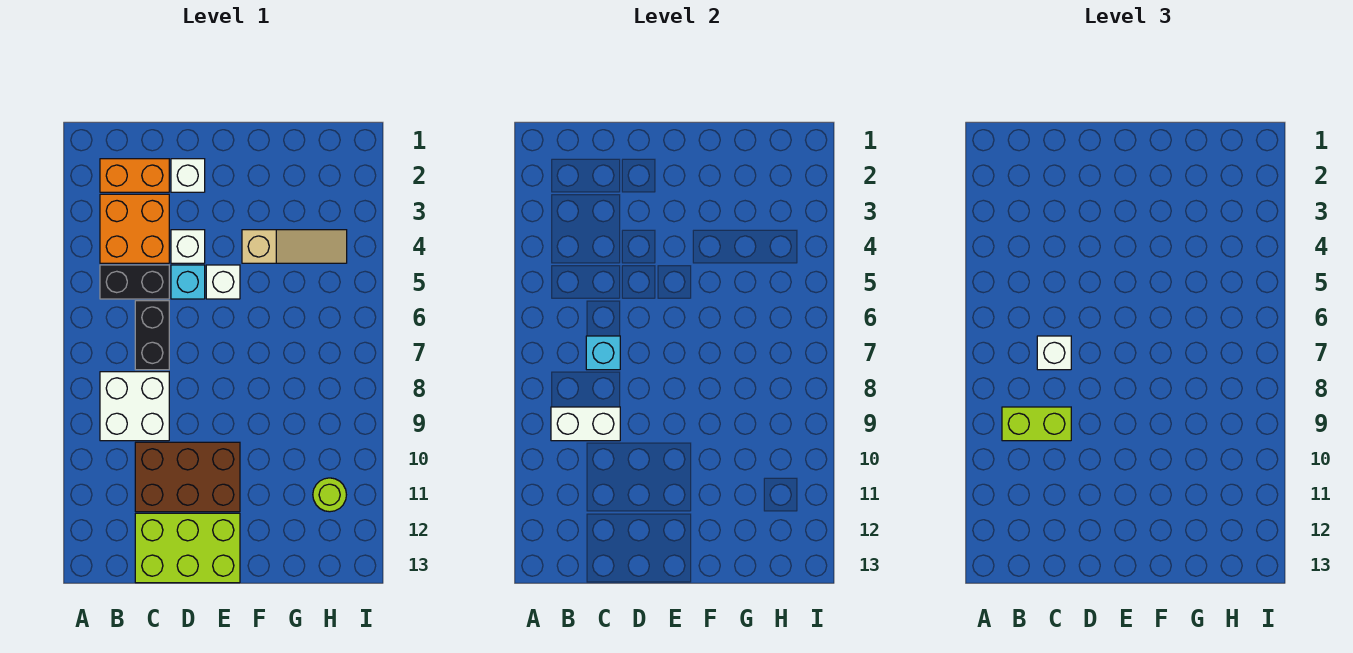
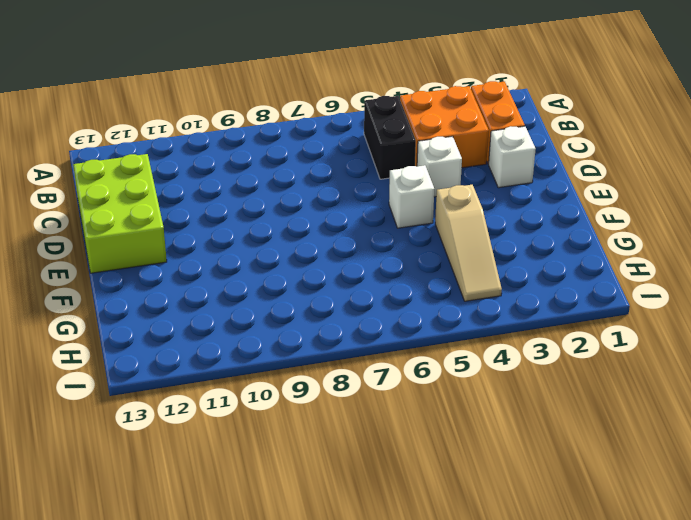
none -> white 2x2 brick [100,372,169,441]
none -> black 1x2 brick [135,301,169,370]
none -> brown 2x3 brick [135,442,240,512]

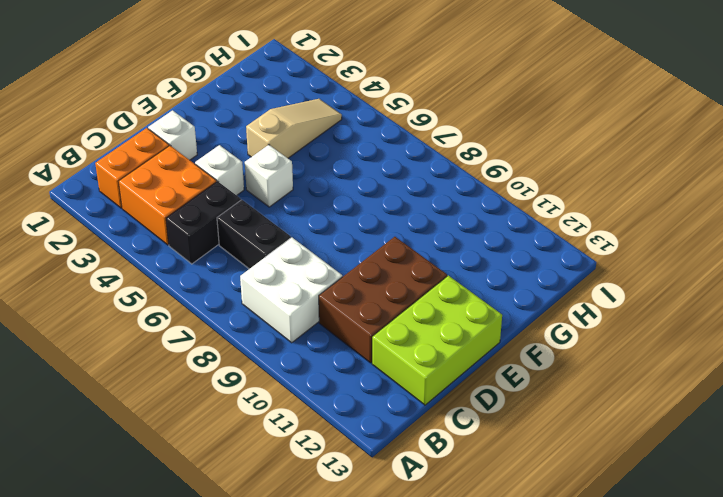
none -> cyan 1x1 brick [171,265,205,299]
none -> lime 1x1 round brick [313,478,346,512]
none -> white 1x2 brick [551,407,620,441]

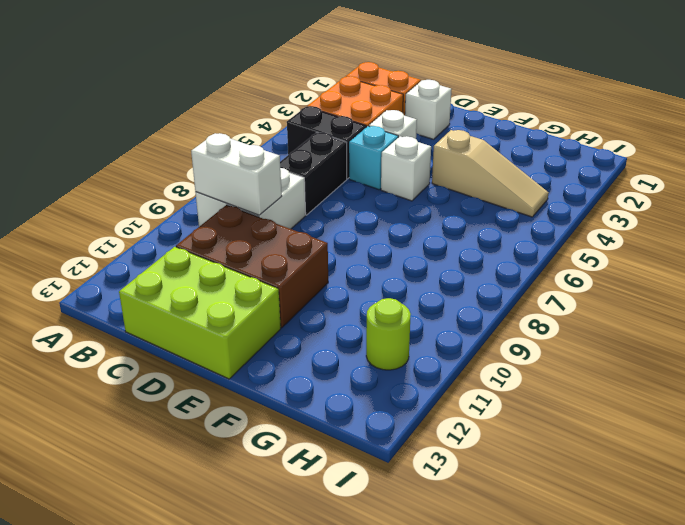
none -> cyan 1x1 brick [586,336,620,370]
none -> lime 1x2 brick [1002,407,1071,441]
none -> white 1x1 brick [1037,336,1071,370]

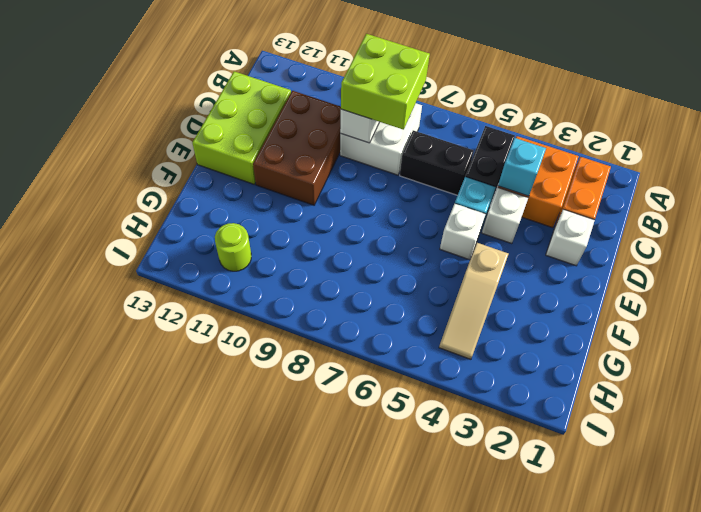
lime 2x2 brick [341,34,430,130] -> lime 1x2 brick [1002,407,1071,441]
cyan 1x1 brick [498,138,546,196] -> cyan 1x1 brick moved to [586,336,620,370]
none -> white 1x1 brick [1037,336,1071,370]

